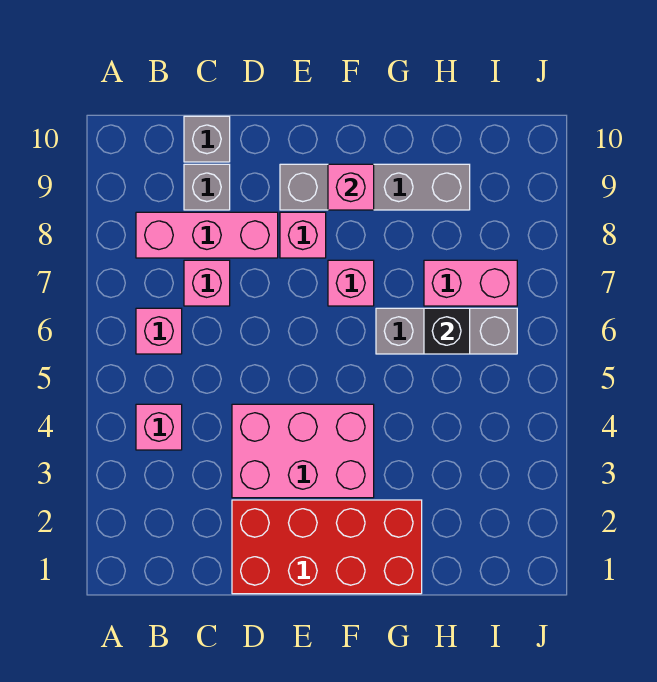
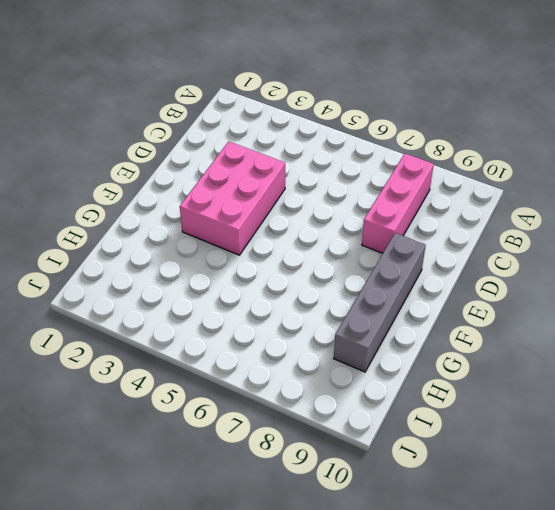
none -> pink 1x1 brick [136,404,182,450]
none -> pink 1x1 brick [136,308,182,354]
none -> pink 1x1 brick [184,260,230,306]

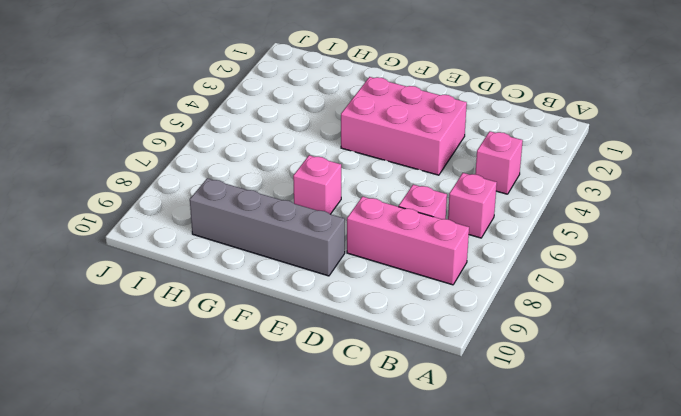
none -> grey 1x1 brick [184,164,230,210]
none -> grey 1x1 brick [184,116,230,162]
none -> red 2x4 brick [232,500,422,594]

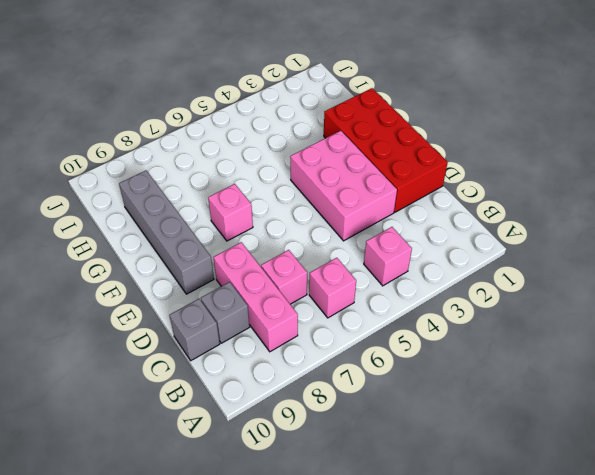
none -> pink 1x1 brick [280,212,326,258]
none -> grey 1x3 brick [376,308,517,354]
none -> pink 1x2 brick [424,260,517,306]

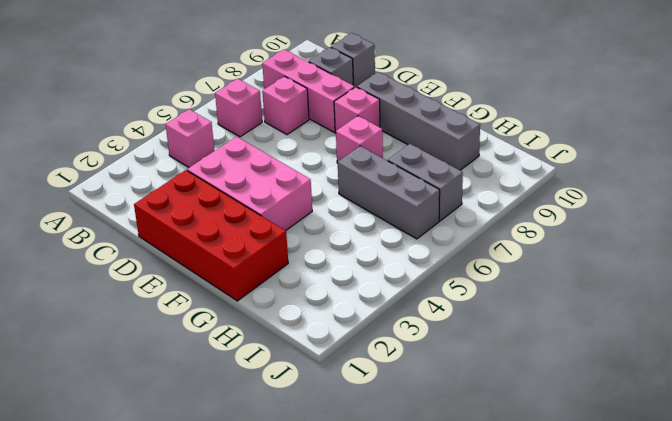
grey 1x2 brick [388,144,463,221] -> pink 1x2 brick [424,260,517,306]
none -> pink 1x1 brick [328,164,374,210]
none -> black 1x1 brick [424,308,470,354]

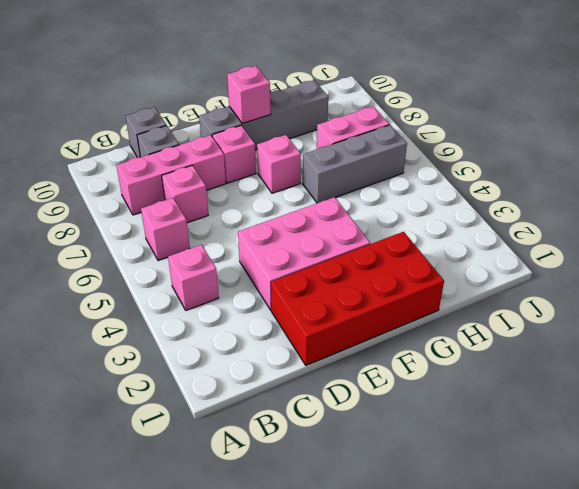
none -> black 1x1 brick [424,308,470,354]

